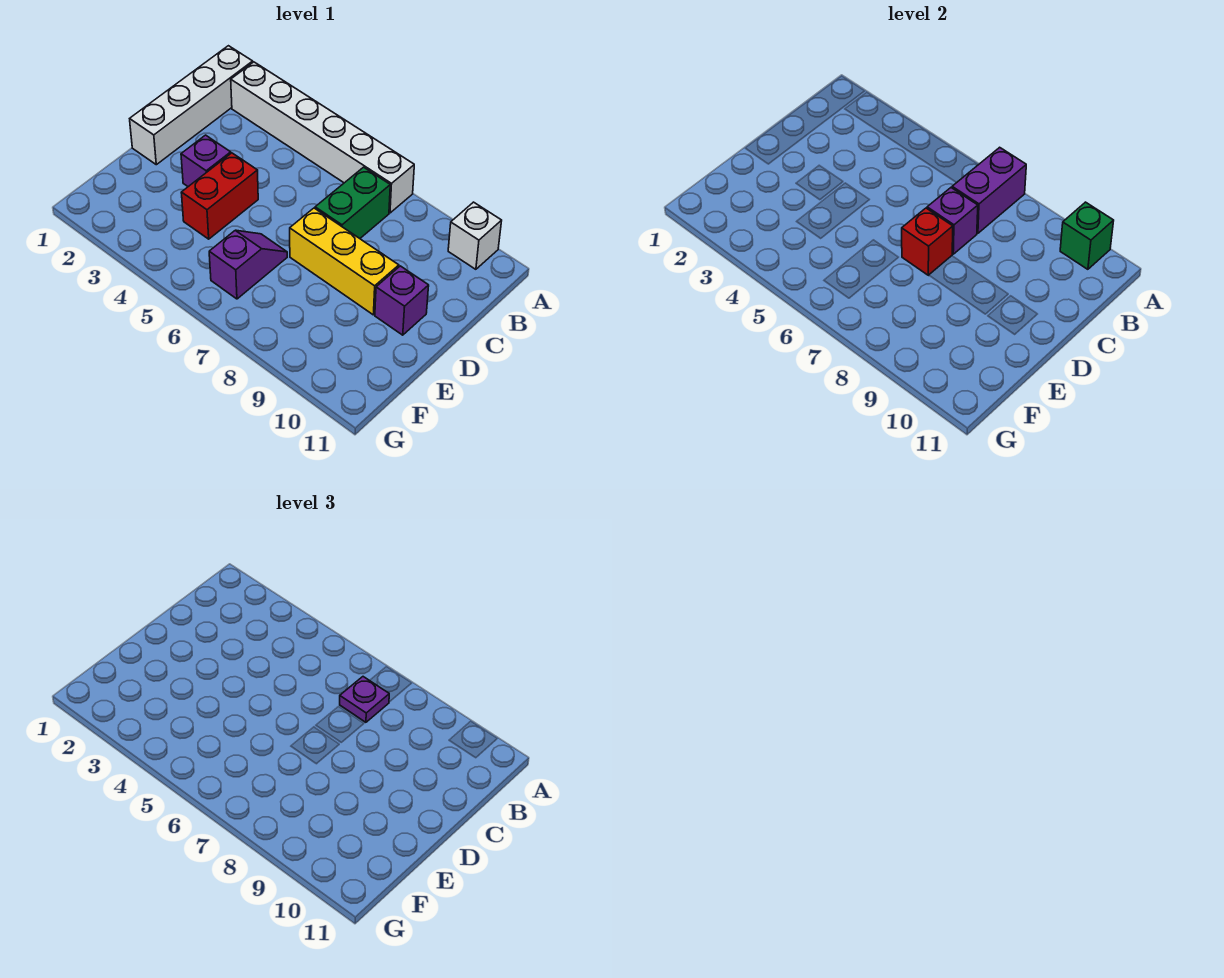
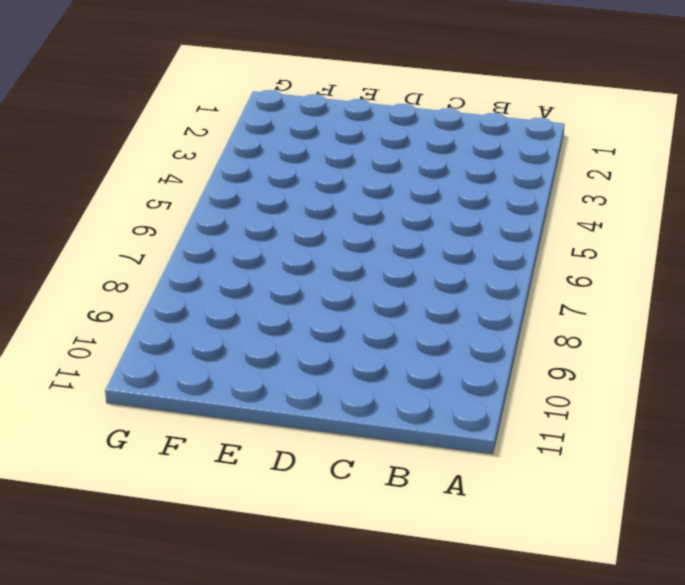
none -> white 1x4 brick [130,46,253,165]
none -> white 1x6 brick [231,62,414,213]
none -> white 1x1 brick [448,202,502,269]

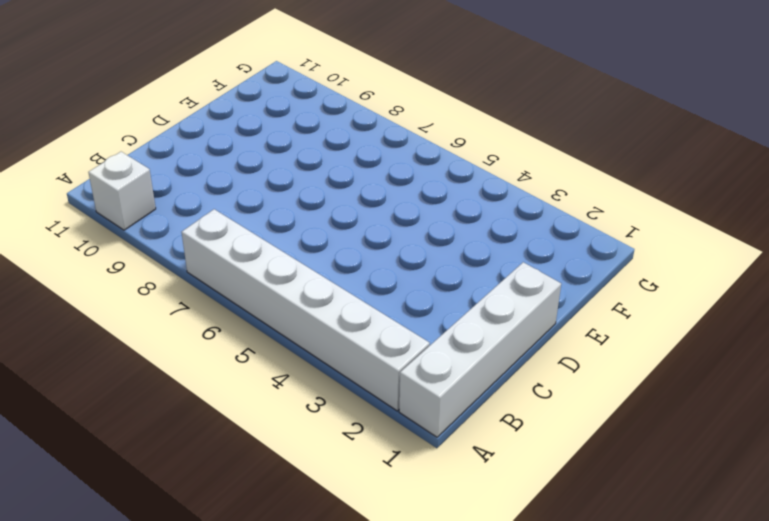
none -> green 1x2 brick [315,167,390,238]
none -> purple 1x1 brick [181,135,231,187]
none -> red 1x2 brick [181,153,258,239]

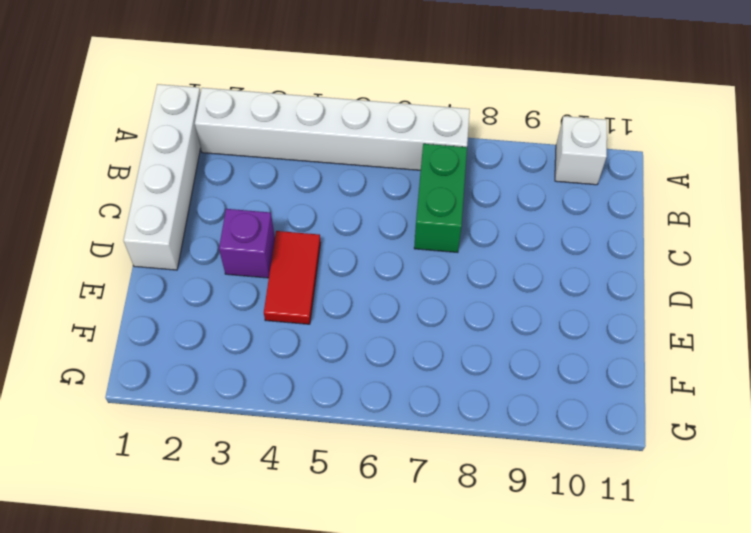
red 1x2 tile [264,231,321,324] -> red 1x2 brick [181,153,258,239]
none -> yellow 1x3 brick [290,208,399,315]
none -> purple 1x1 brick [375,266,429,335]
none -> purple 1x2 slope [209,230,287,299]

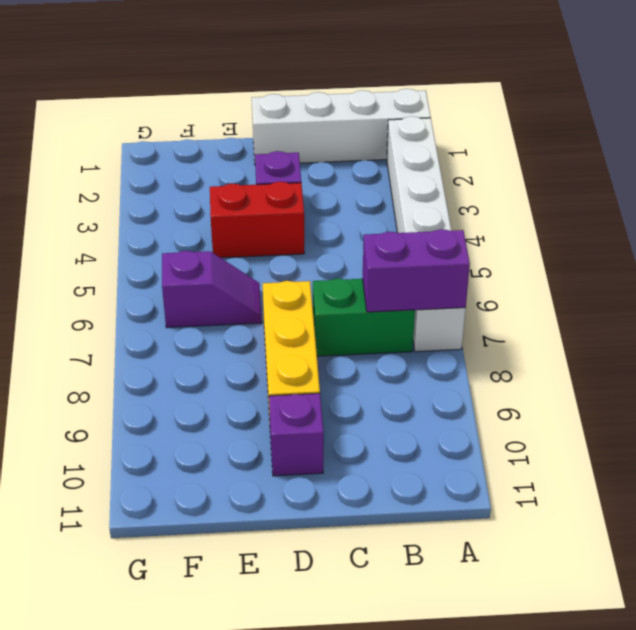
none -> white 1x1 brick [448,202,502,269]
none -> green 1x1 brick [1060,202,1114,269]
none -> purple 1x1 brick [927,188,978,254]

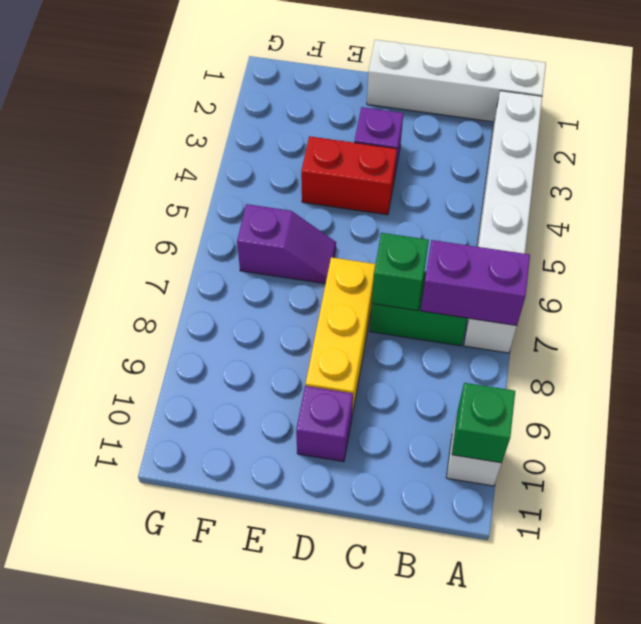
green 1x1 brick [372,233,429,311] -> purple 1x1 brick [927,188,978,254]
none -> red 1x1 brick [902,208,953,275]
none -> purple 1x1 plate [340,677,389,722]

